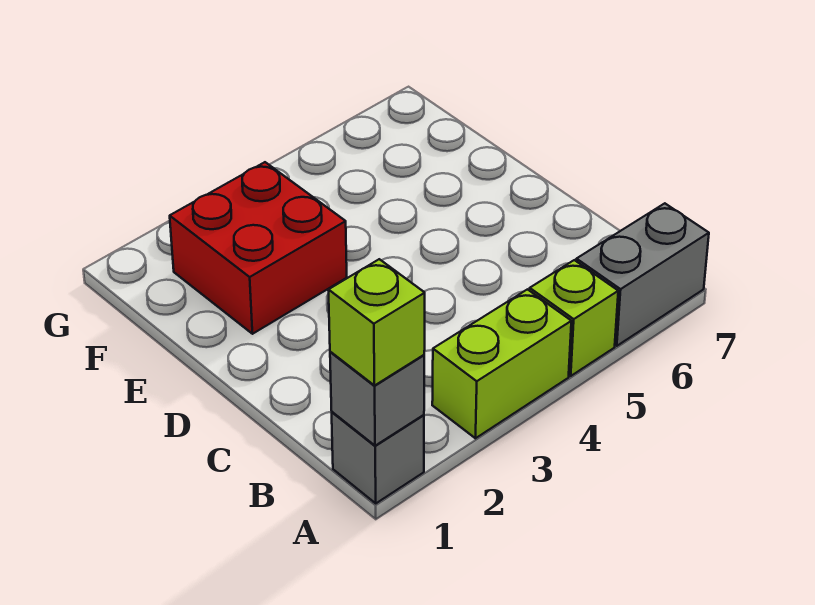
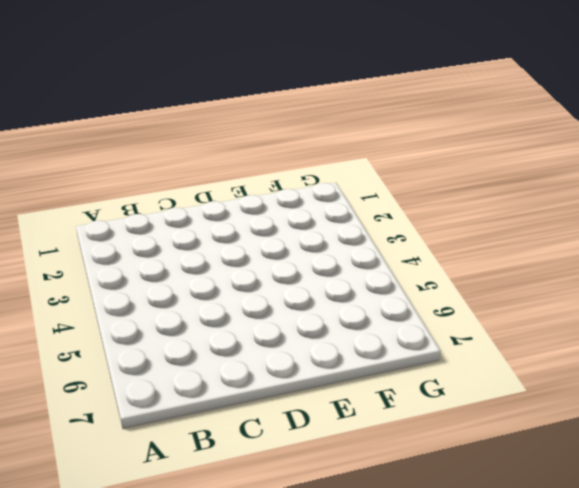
none -> grey 1x1 brick [332,412,424,503]
none -> lime 1x2 brick [432,289,571,438]

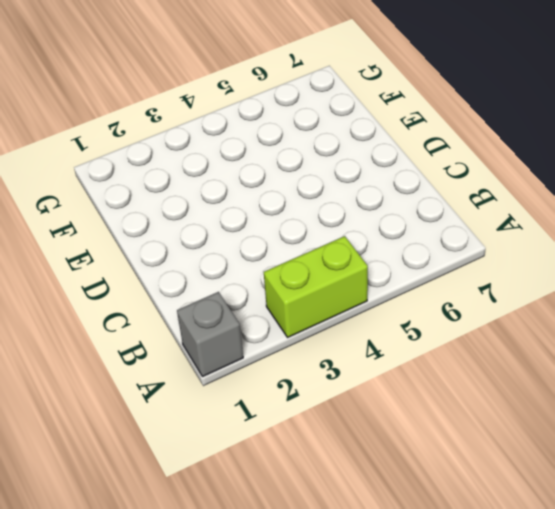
none -> lime 1x1 brick [530,260,618,376]
none -> grey 1x2 brick [576,203,709,346]

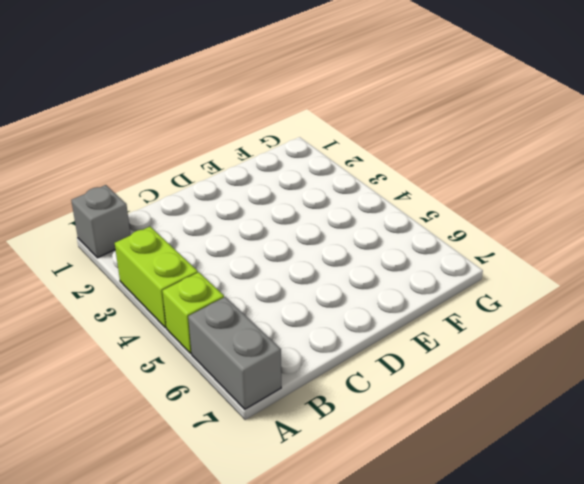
none -> red 2x2 brick [170,162,347,334]
none -> grey 1x1 brick [330,352,424,446]

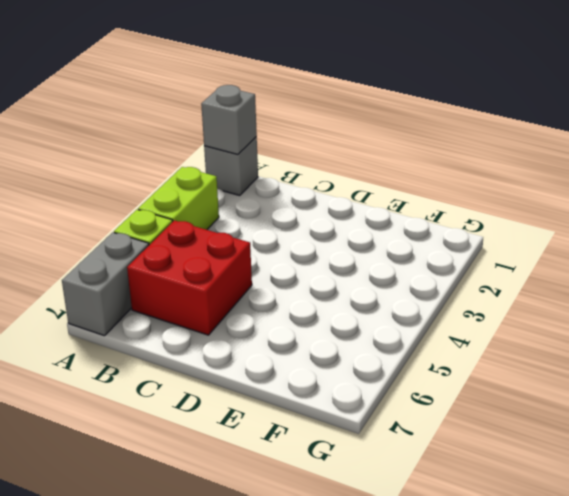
red 2x2 brick [127,220,252,335] -> red 2x2 brick moved to [170,162,347,334]
none -> lime 1x1 brick [328,259,425,385]

